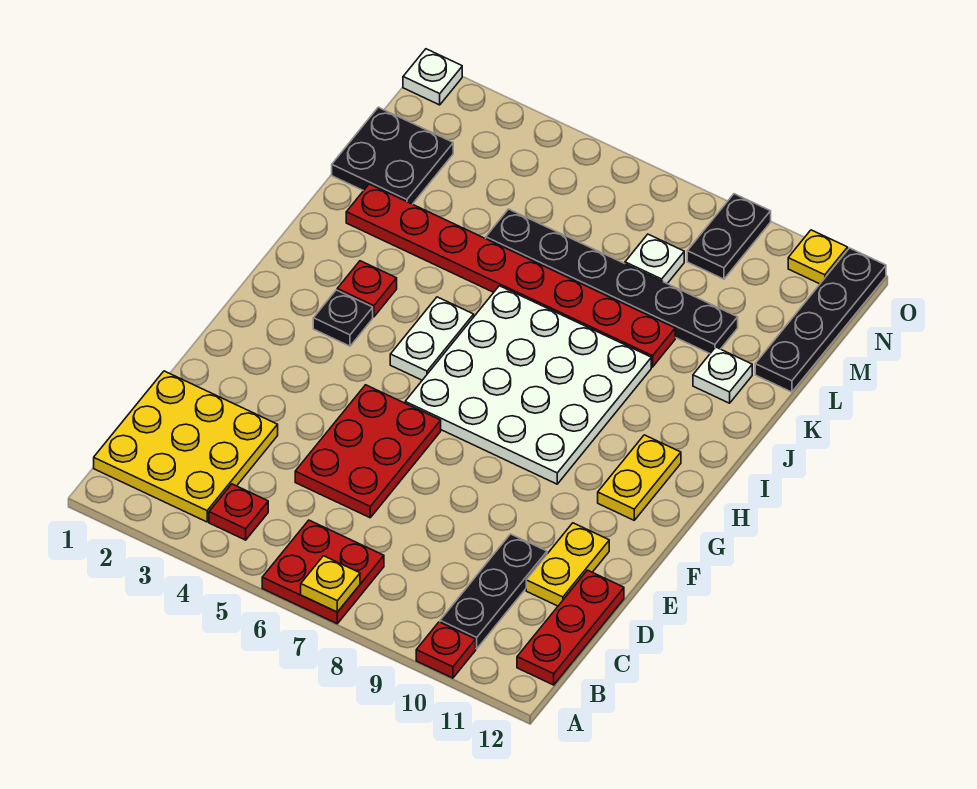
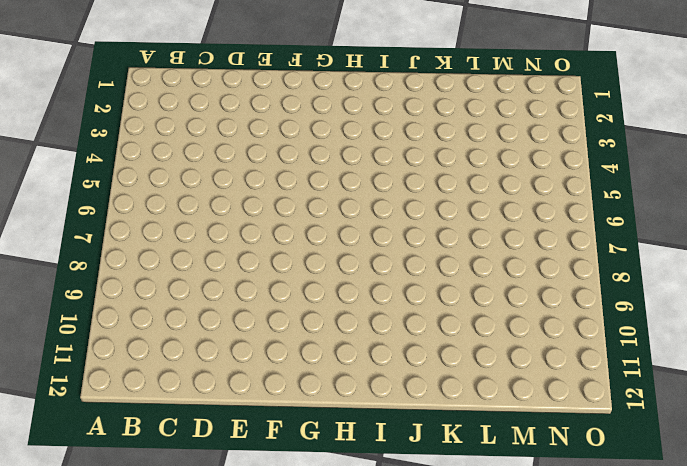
none -> red 2x2 plate [262,520,384,624]
none -> red 1x1 plate [416,622,476,678]
none -> yellow 3x3 plate [94,371,278,522]

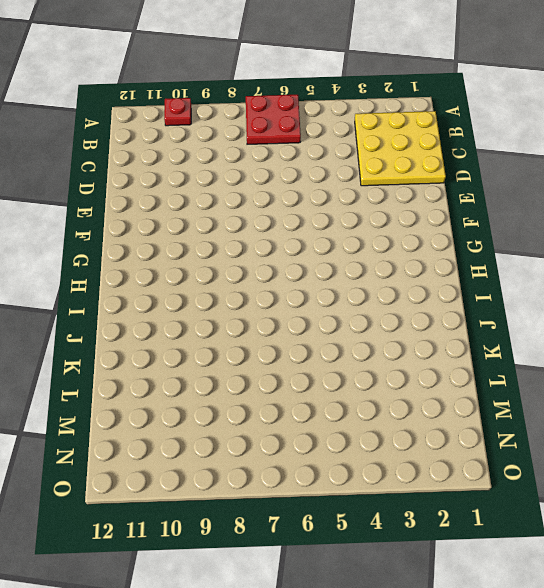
none -> red 1x1 plate [209,484,268,540]
none -> black 1x3 plate [440,534,547,649]
none -> red 1x3 plate [517,570,624,685]

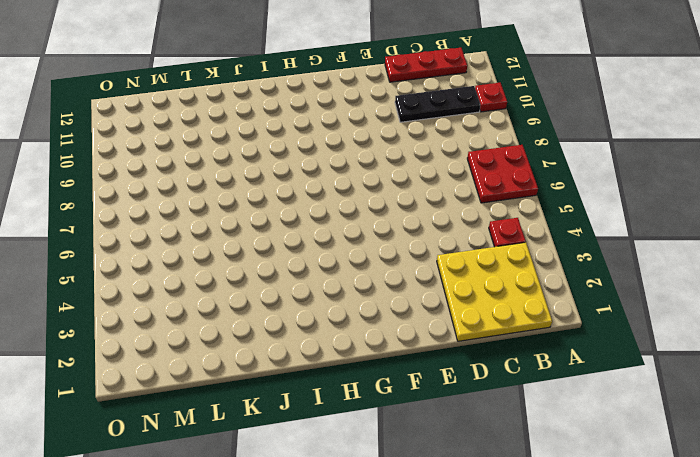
none -> red 2x3 plate [295,385,441,518]
none -> yellow 1x2 plate [526,523,609,606]
none -> white 4x4 plate [405,286,651,484]

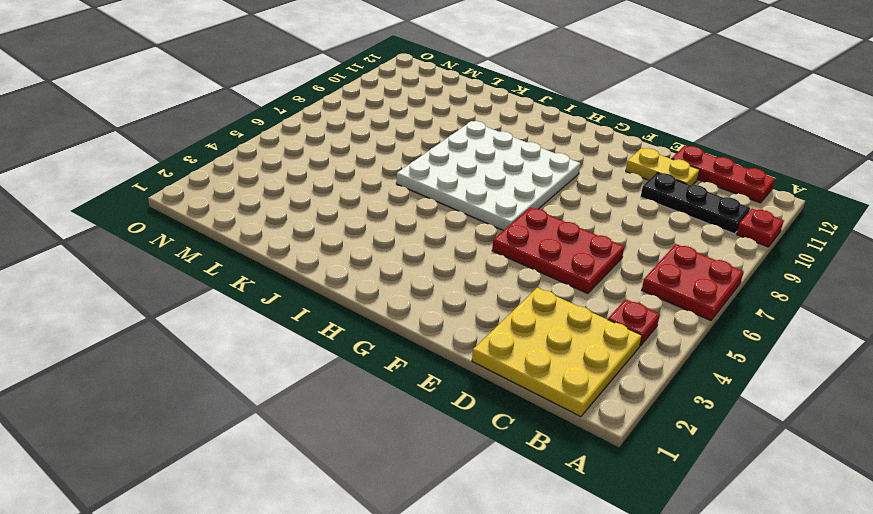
none -> yellow 1x2 plate [598,435,681,520]
none -> black 1x1 plate [313,290,373,346]
none -> white 1x2 plate [390,297,474,380]

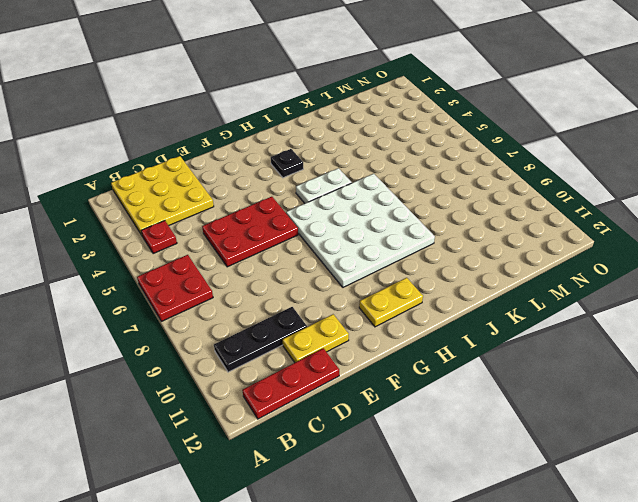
none -> red 1x1 plate [416,622,476,678]
none -> red 1x1 plate [337,261,397,317]
none -> red 1x8 plate [346,184,675,367]

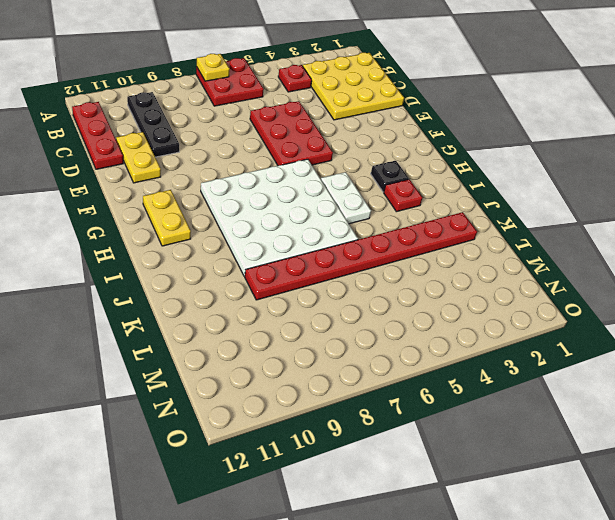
none -> red 1x1 plate [416,622,476,678]
none -> white 1x1 plate [693,347,752,403]
none -> black 2x2 plate [332,107,453,204]

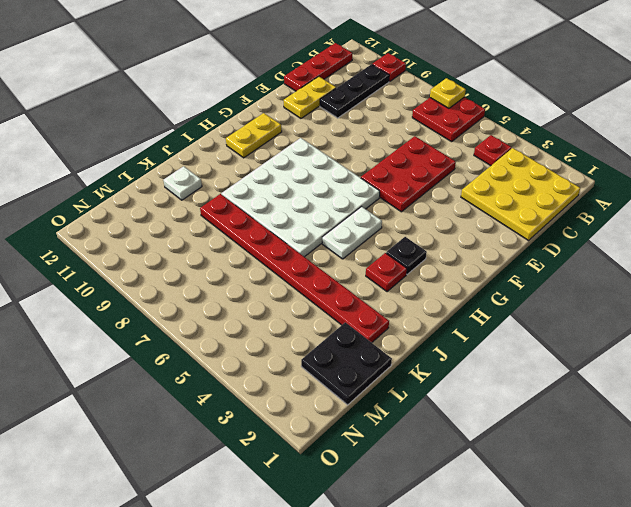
none -> black 1x6 plate [486,209,738,354]
none -> black 1x4 plate [755,248,886,392]
none -> white 1x1 plate [625,234,684,283]

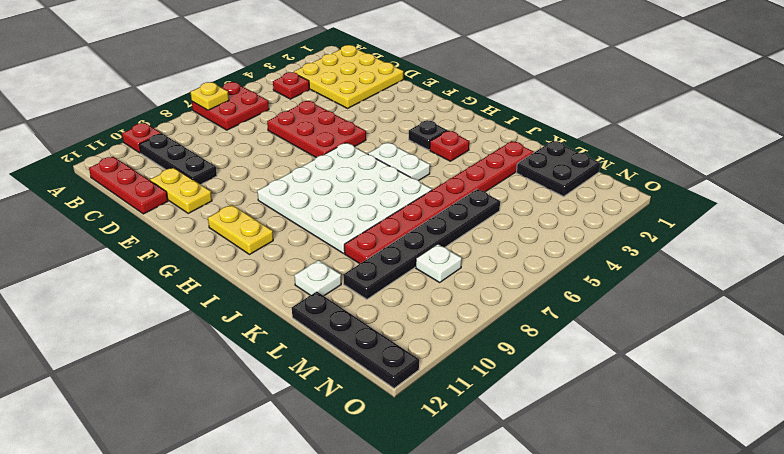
none -> black 1x2 plate [687,194,771,279]
none -> white 1x1 plate [403,49,462,105]
none -> yellow 1x1 plate [788,230,848,284]

